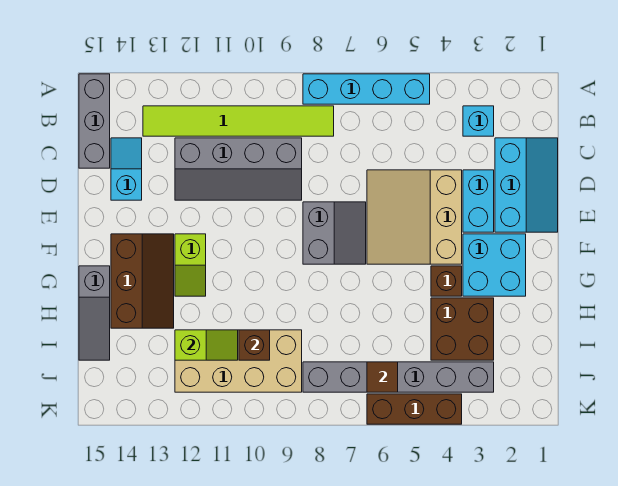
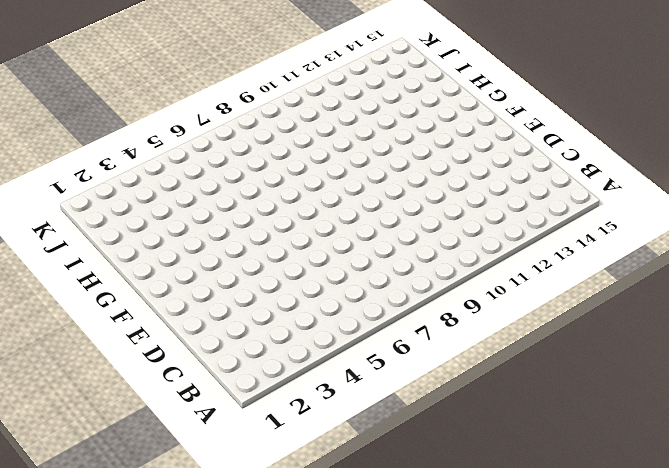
none -> cyan 1x4 brick [303,74,430,104]
none -> grey 1x3 brick [79,74,110,168]
none -> cyan 1x1 brick [463,106,494,136]

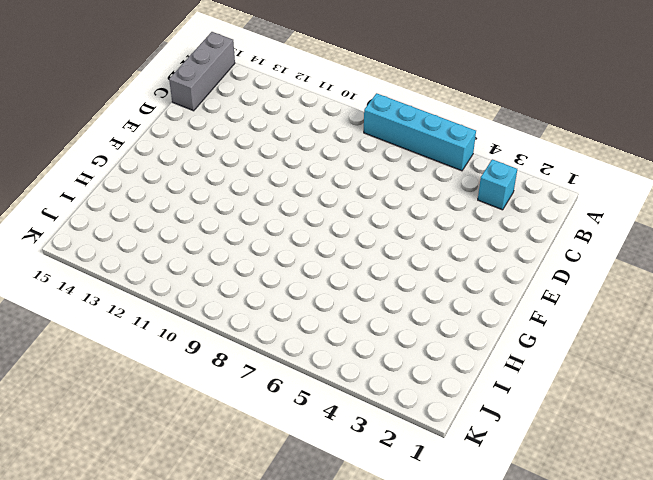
none -> lime 1x6 tile [143,106,334,136]
none -> cyan 2x3 slope [495,138,558,232]
none -> grey 2x4 slope [175,138,302,200]

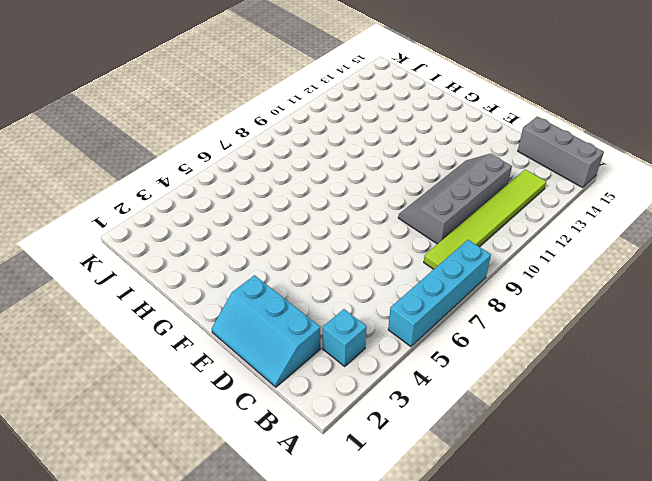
none -> cyan 1x2 slope [111,138,142,200]
none -> cyan 1x2 brick [463,170,494,232]
none -> tan 3x3 slope [367,170,462,264]

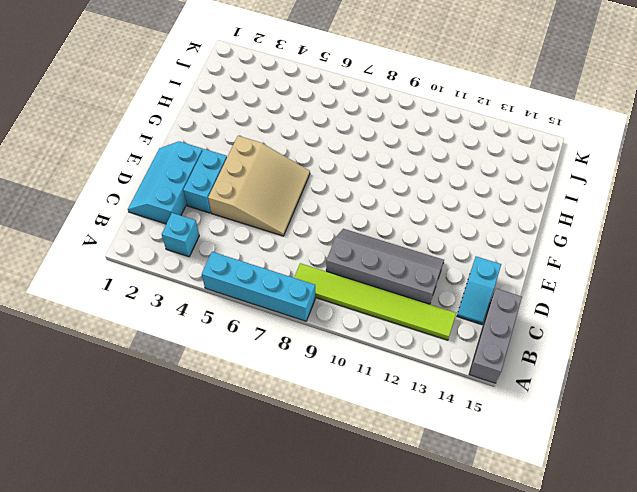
none -> grey 2x2 slope [303,202,366,264]
none -> cyan 2x2 brick [463,234,526,296]
none -> lime 1x2 slope [175,234,206,296]

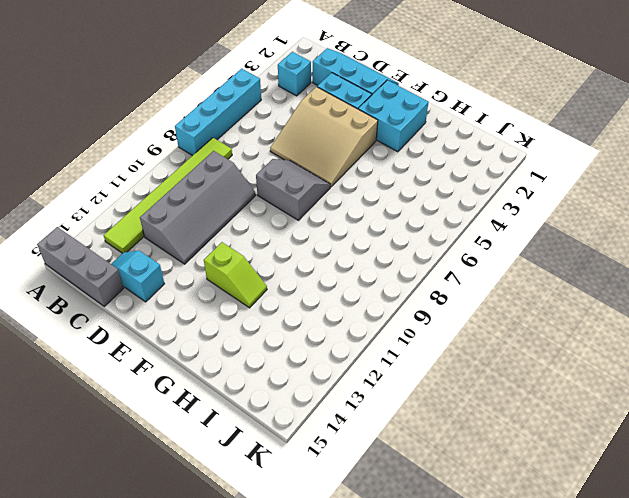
none -> brown 2x3 slope [111,234,174,328]
none -> brown 1x1 brick [431,266,462,296]
none -> grey 1x3 slope [79,266,110,360]

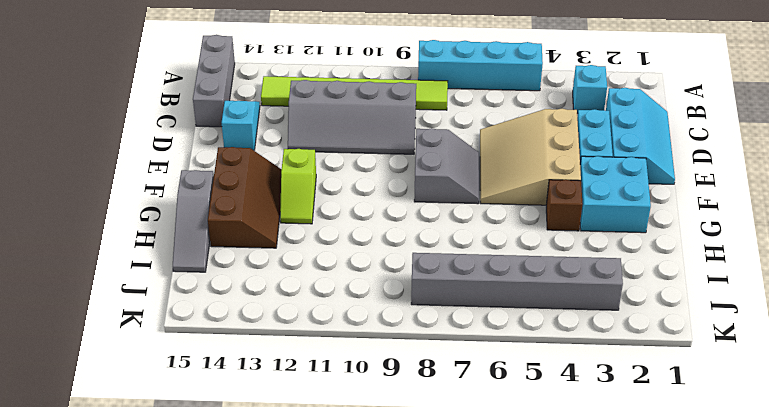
none -> brown 2x2 brick [431,298,494,360]
none -> tan 2x4 brick [175,330,302,392]
none -> brown 1x3 brick [367,394,462,424]

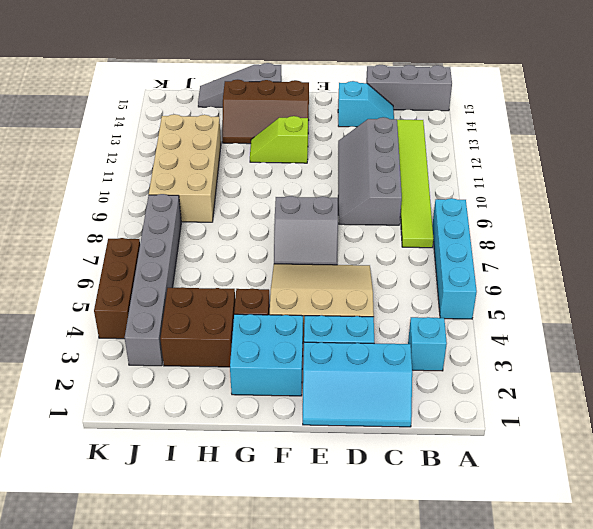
none -> brown 1x1 brick [239,330,270,360]
none -> lime 1x2 slope [175,330,238,360]
none -> brown 1x1 tile [367,362,398,392]

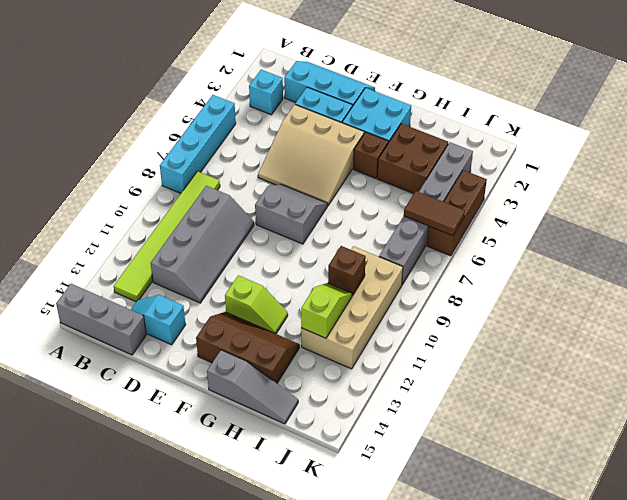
brown 1x2 tile [404,191,465,236] -> brown 1x1 tile [367,362,398,392]

